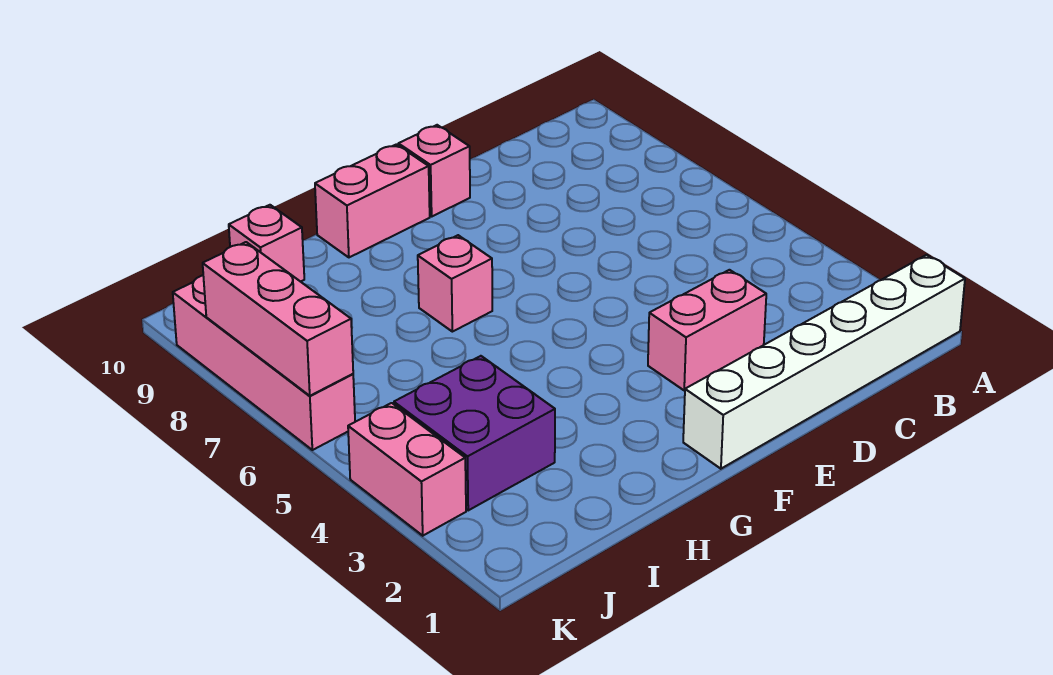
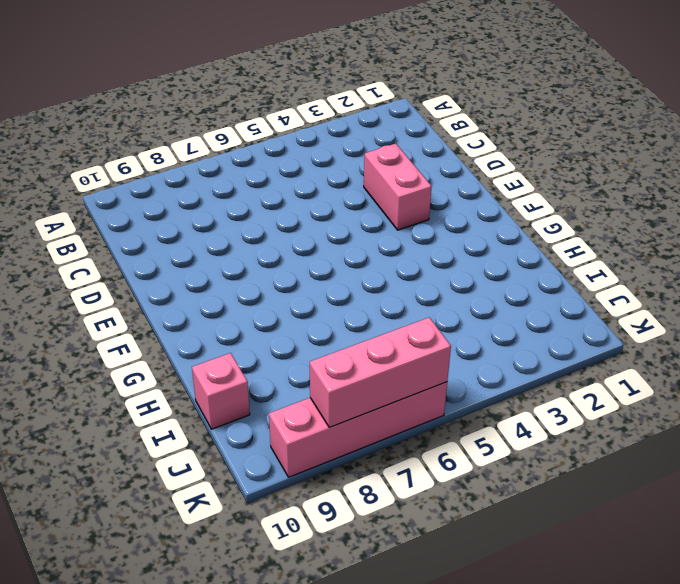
none -> white 1x6 brick [683,255,965,469]
none -> pink 1x1 brick [398,125,470,216]

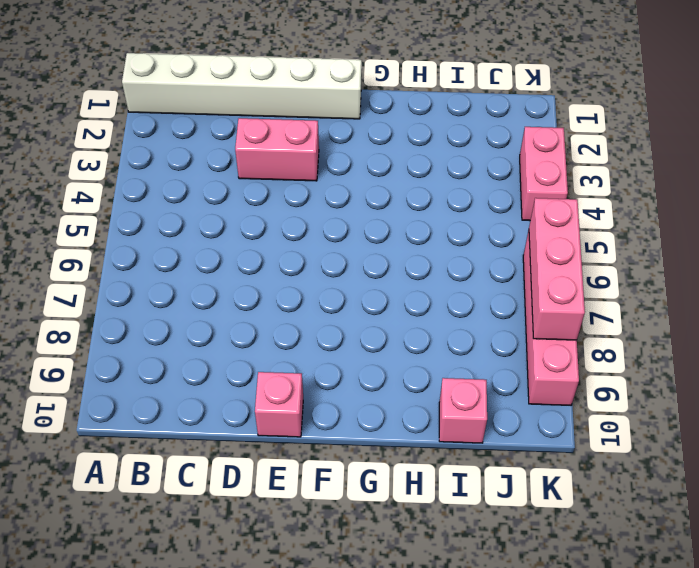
none -> pink 1x2 brick [315,144,430,257]
none -> pink 1x1 brick [418,235,492,332]

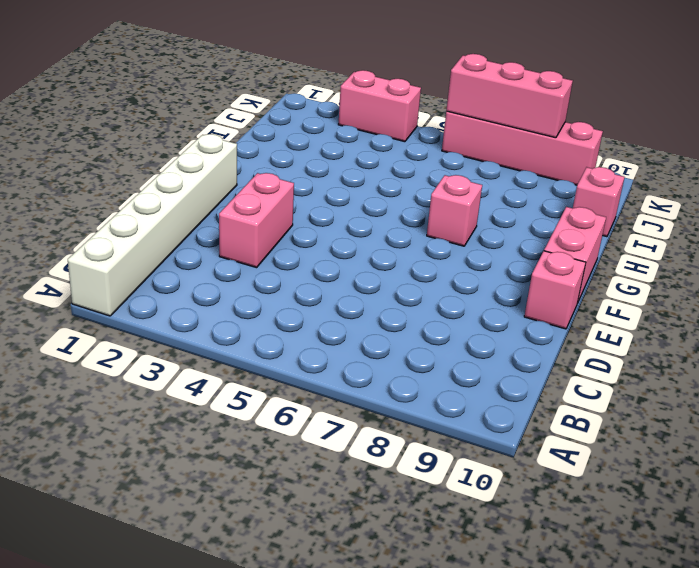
none -> purple 2x2 brick [394,356,555,510]

